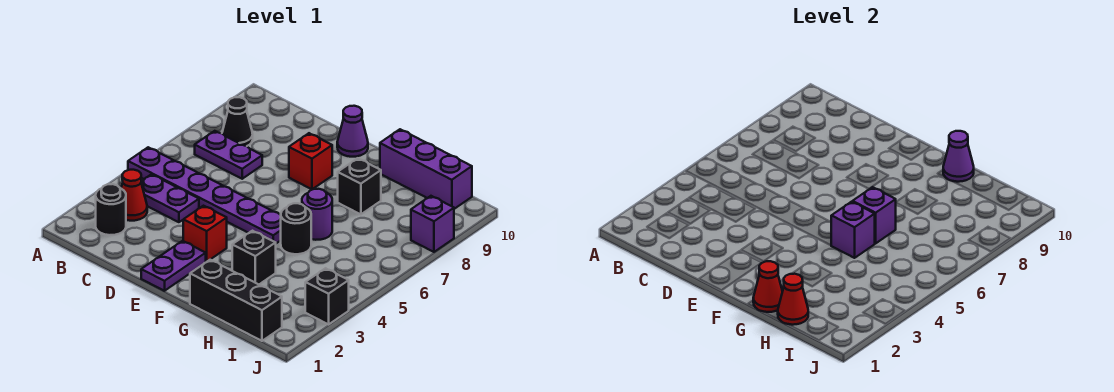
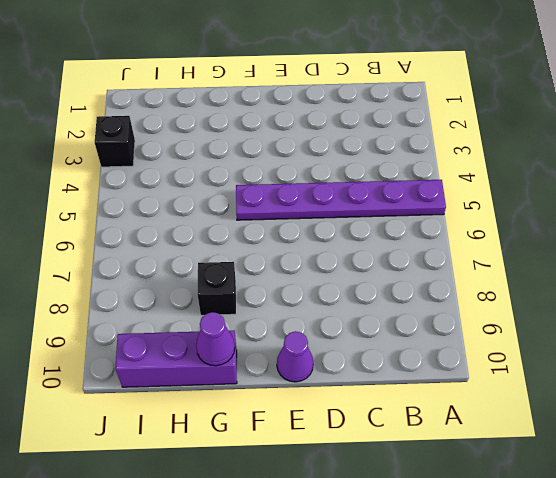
none -> black 1x1 round brick [96,184,126,235]
none -> red 1x1 cone [121,170,147,221]
none -> purple 1x2 plate [141,174,199,222]

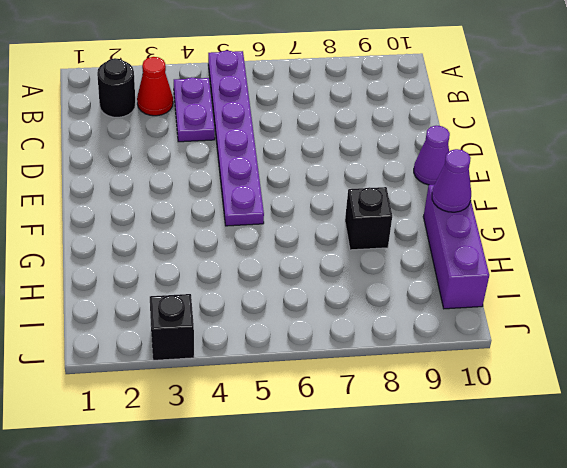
none -> purple 1x2 plate [195,131,262,179]
none -> black 1x1 cone [222,97,253,146]
none -> purple 1x2 plate [141,241,206,291]

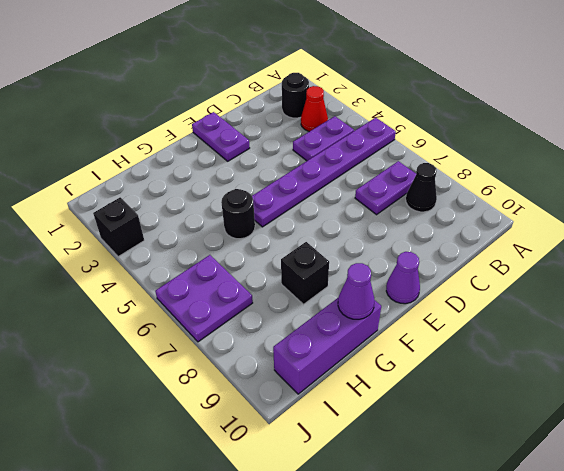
purple 2x2 plate [155,255,253,342] -> none
none -> red 1x1 brick [183,206,227,262]
none -> red 1x1 brick [289,133,332,189]
none -> black 1x3 brick [190,260,282,341]

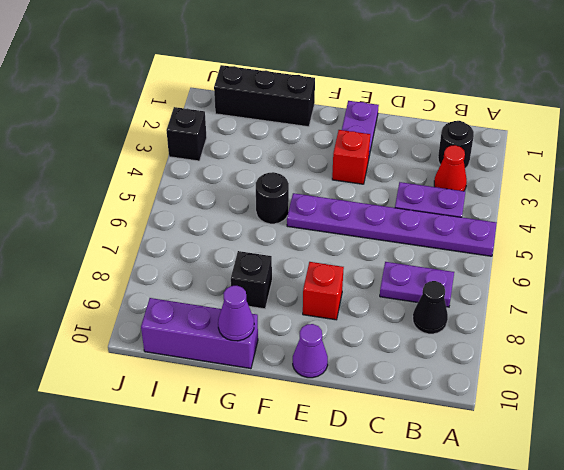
none -> black 1x1 brick [232,231,276,284]
none -> purple 1x1 round brick [302,189,332,240]
none -> purple 1x1 brick [411,196,454,252]

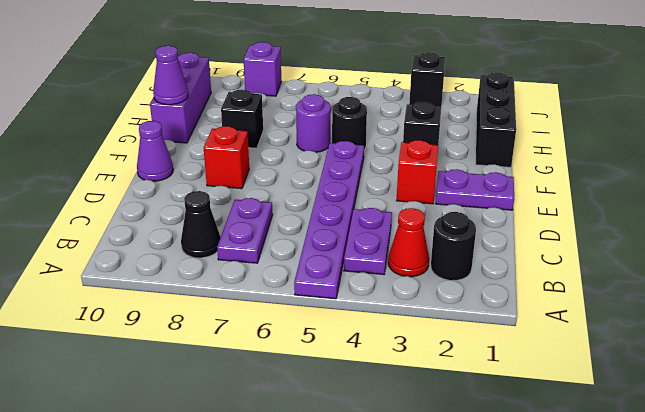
none -> red 1x1 cone [753,261,783,312]
none -> purple 1x1 brick [831,202,875,258]
none -> purple 1x1 brick [853,187,896,243]

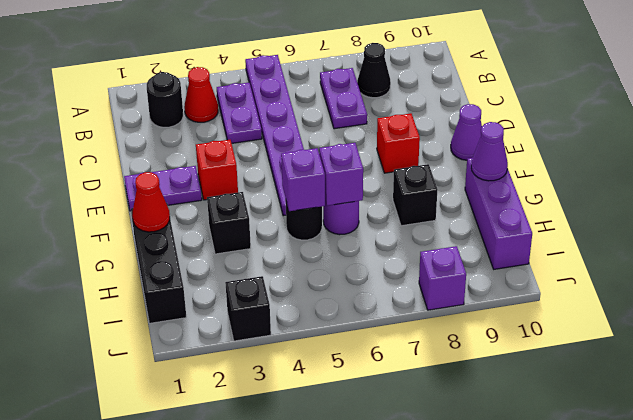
none -> red 1x1 cone [778,274,808,325]

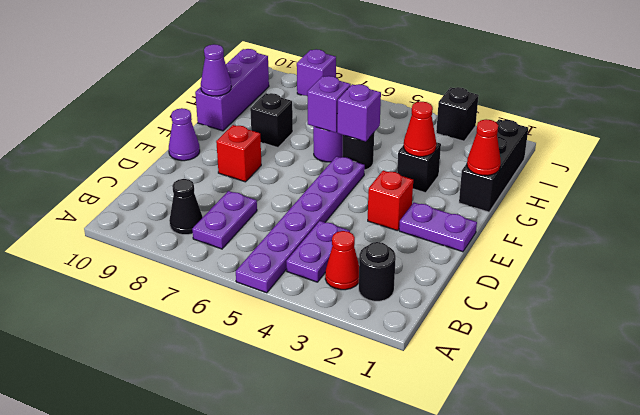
red 1x1 cone [404,102,436,157] -> red 1x1 cone moved to [778,274,808,325]

